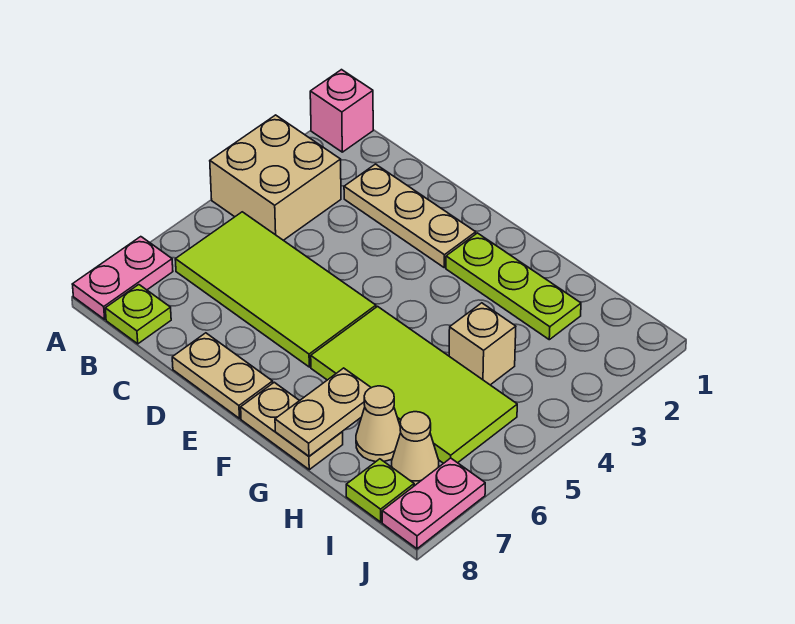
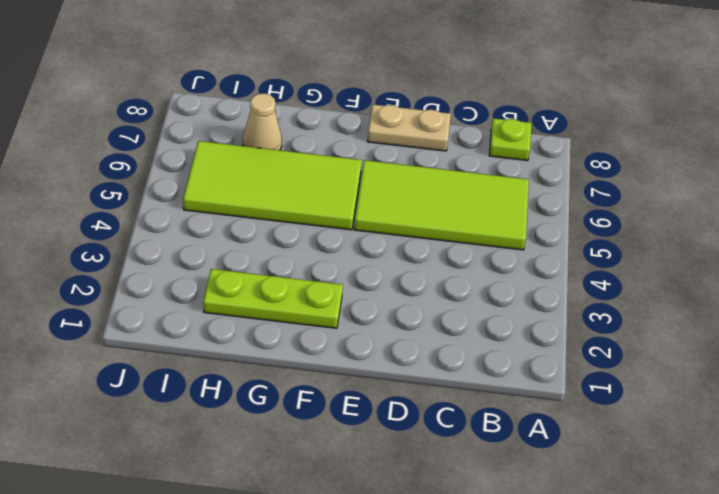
none -> pink 1x1 brick [310,70,373,152]
none -> tan 2x2 brick [210,115,341,240]
none -> pink 1x2 plate [72,237,173,319]

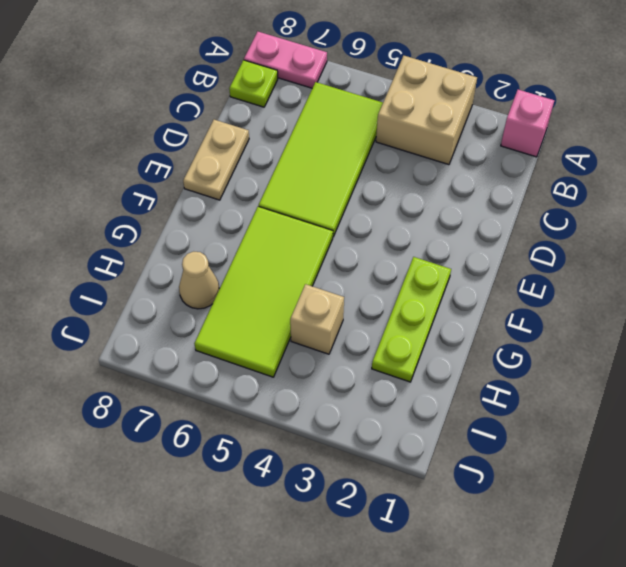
none -> tan 1x3 plate [344,164,476,268]
none -> tan 1x2 plate [241,382,343,470]
none -> tan 1x1 cone [392,412,439,486]

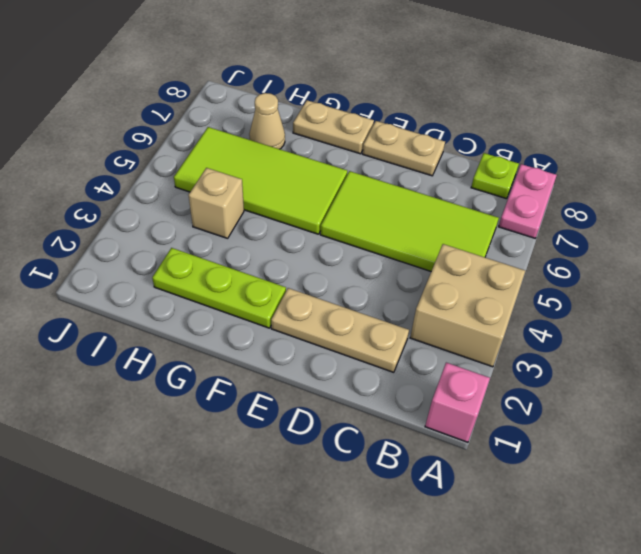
none -> tan 1x1 cone [392,412,439,486]
none -> lime 1x1 plate [346,459,414,522]
none -> pink 1x2 plate [382,458,485,549]

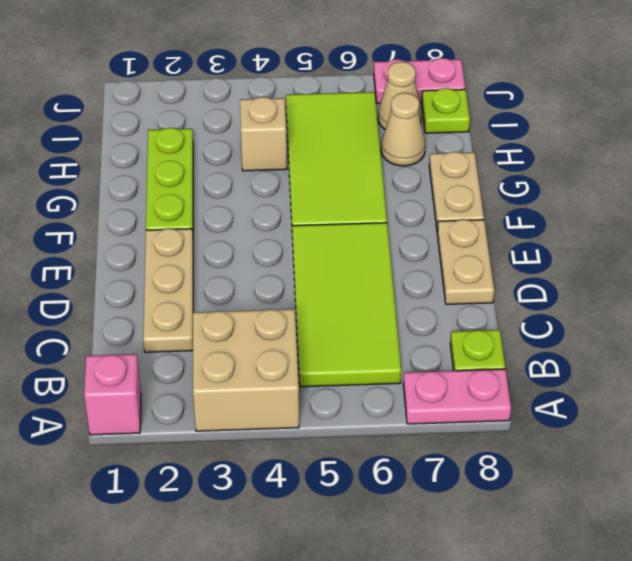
none -> tan 1x2 plate [275,368,371,456]

